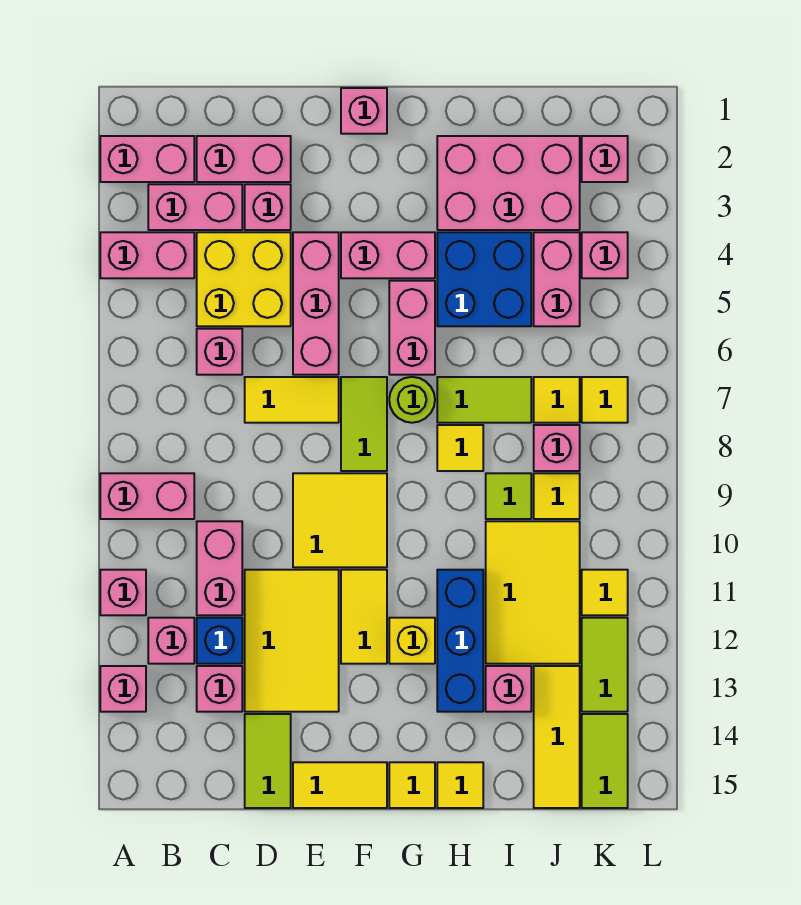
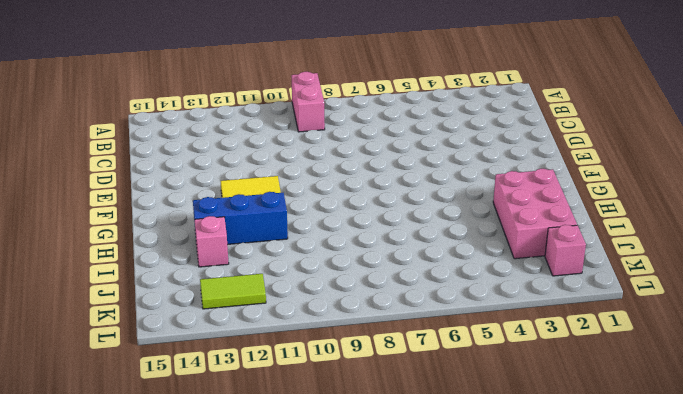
none -> pink 1x2 brick [100,136,194,182]
none -> pink 1x2 brick [100,232,194,278]
none -> pink 1x1 brick [100,570,146,615]
none -> pink 1x1 brick [100,666,146,712]

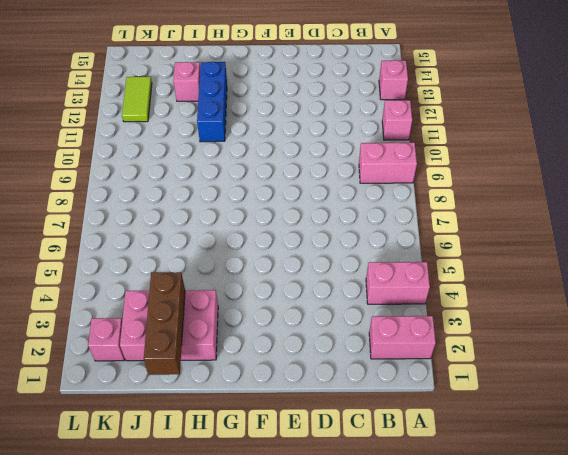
brown 1x3 brick [144,272,185,375] -> none
none -> pink 1x2 brick [148,184,242,230]
none -> pink 1x1 brick [148,618,194,664]
none -> pink 1x2 brick [197,136,291,182]
none -> yellow 2x2 brick [197,232,291,326]

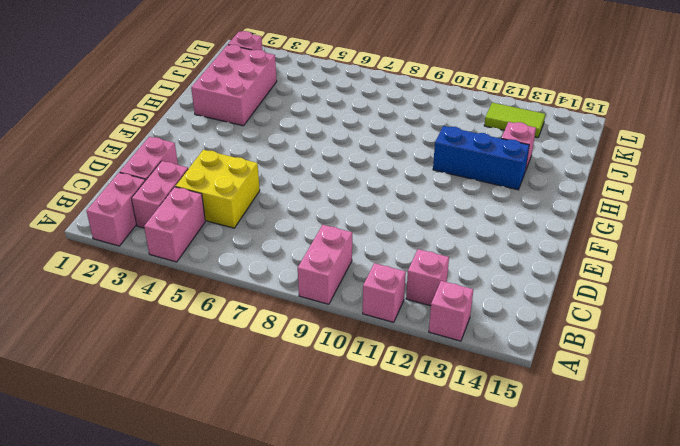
none -> pink 1x1 brick [197,329,242,375]
none -> pink 1x2 brick [197,521,242,615]
none -> blue 1x1 brick [197,618,242,664]
none -> pink 1x1 brick [197,666,242,712]

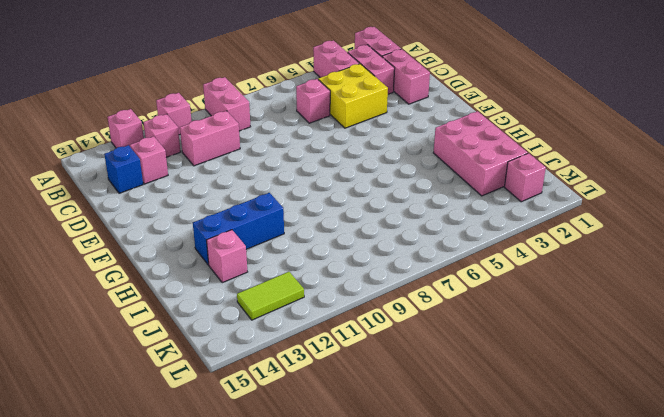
blue 1x1 brick [104,145,143,193] -> blue 1x1 brick moved to [197,618,242,664]
none -> pink 1x1 brick [245,184,291,230]
none -> yellow 1x2 tile [245,377,339,423]
none -> yellow 2x3 tile [245,570,339,712]
none -> lime 1x2 tile [245,714,291,808]

